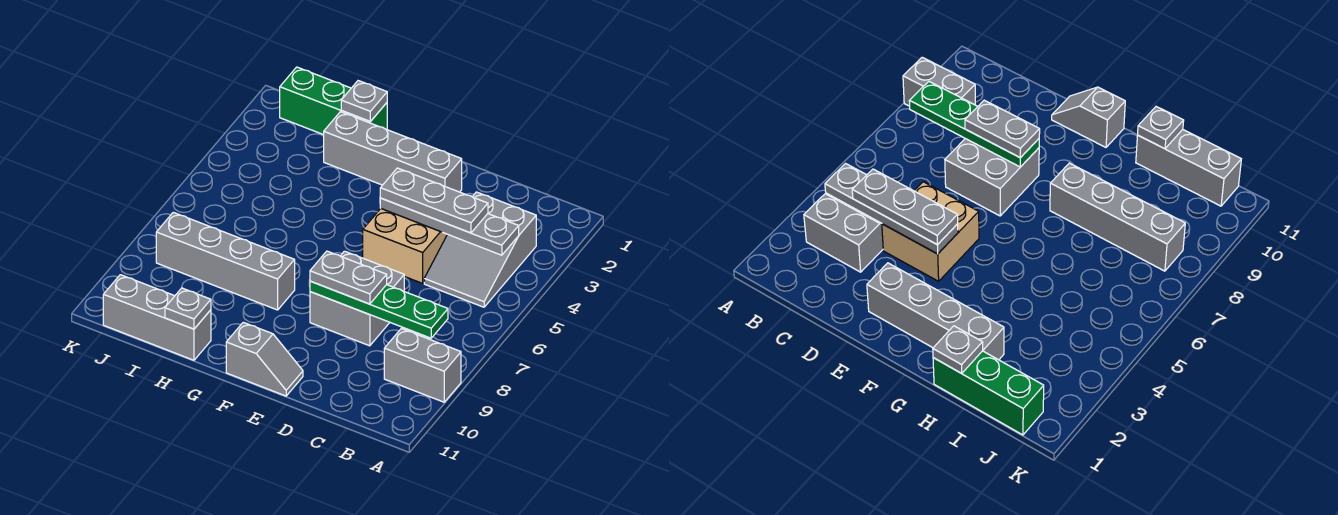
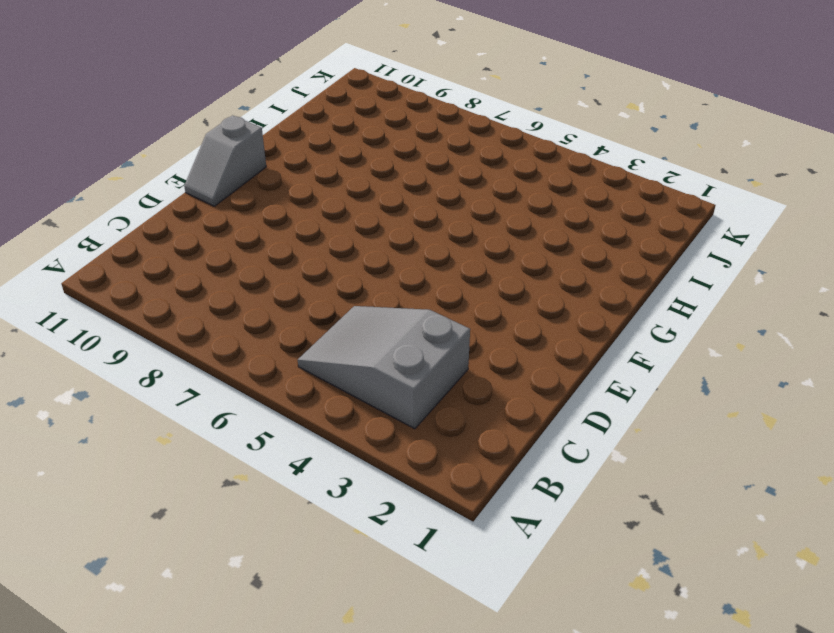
none -> grey 1x2 brick [384,329,461,402]
none -> tan 2x2 brick [363,209,447,283]
none -> grey 2x2 brick [310,251,404,346]

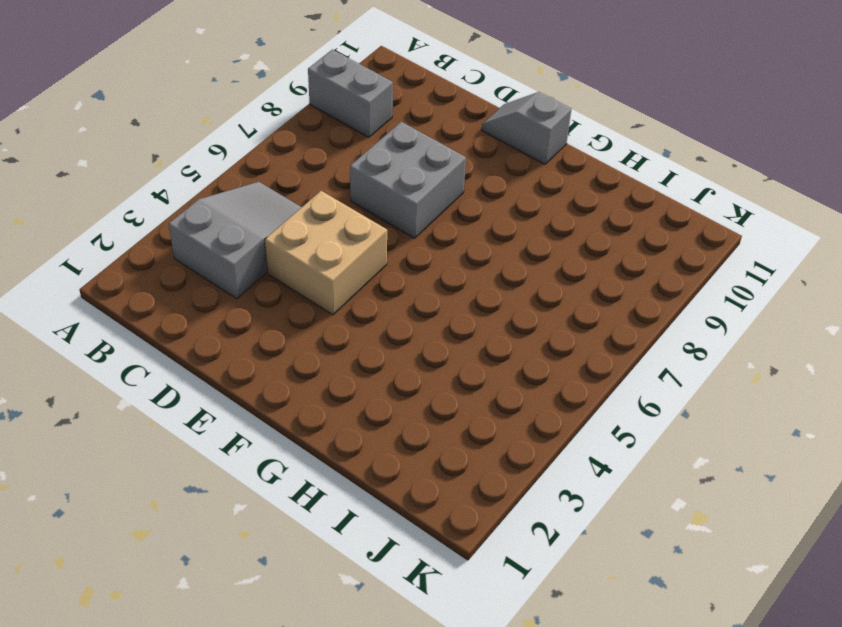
none -> grey 1x4 brick [324,112,462,192]
none -> grey 1x4 brick [156,212,295,310]
none -> green 1x3 brick [280,67,387,135]

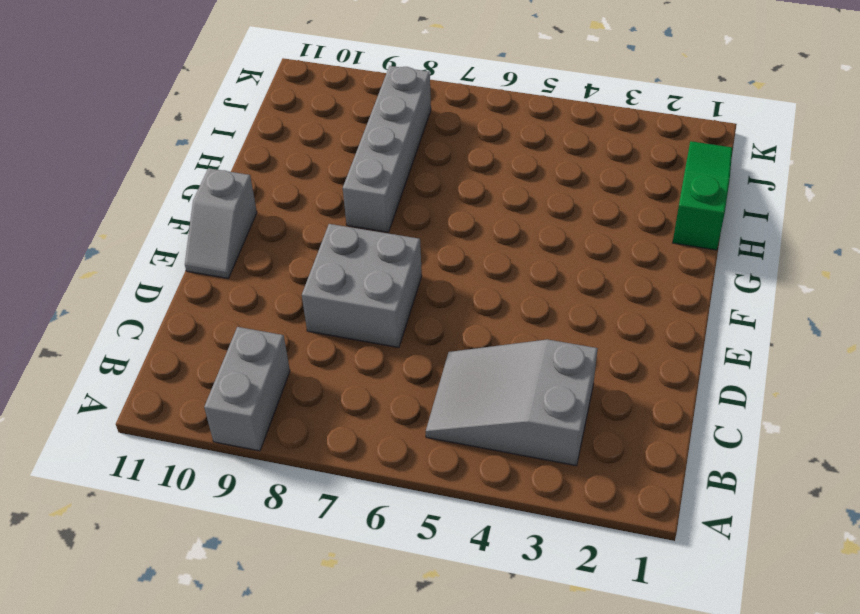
green 1x3 slope [673,141,732,250] -> green 1x3 brick [280,67,387,135]
none -> tan 2x2 brick [363,209,447,283]
none -> grey 1x4 brick [324,112,462,192]
none -> grey 1x3 brick [103,275,211,360]

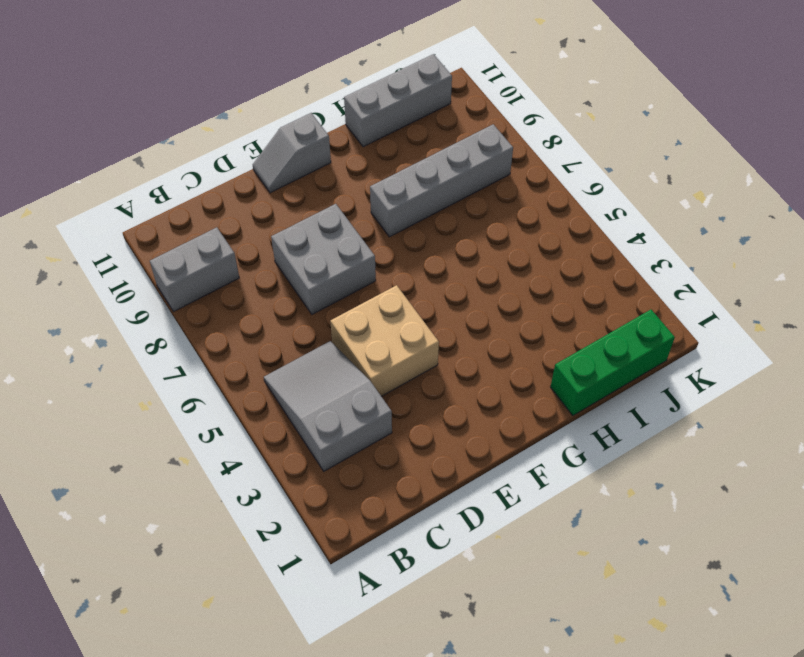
none -> grey 1x4 brick [324,112,462,192]
none -> grey 1x4 plate [380,198,519,255]
none -> green 1x4 plate [310,281,448,338]

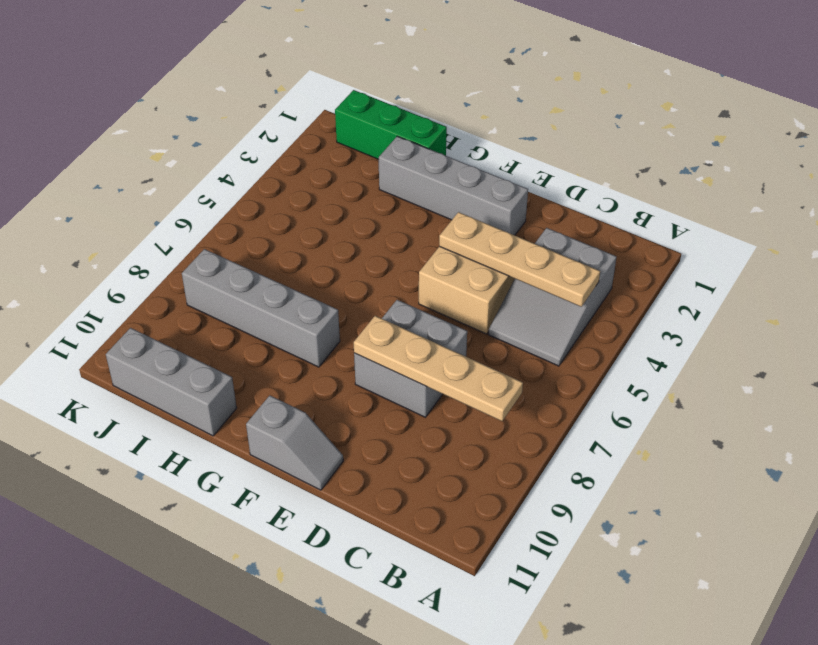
tan 1x4 plate [439,212,600,307] -> grey 1x4 plate [380,198,519,255]
tan 1x4 plate [354,316,523,421] -> green 1x4 plate [310,281,448,338]
none -> grey 1x2 brick [384,329,461,402]
none -> grey 1x1 plate [341,81,387,122]
none -> grey 1x1 plate [165,288,211,329]

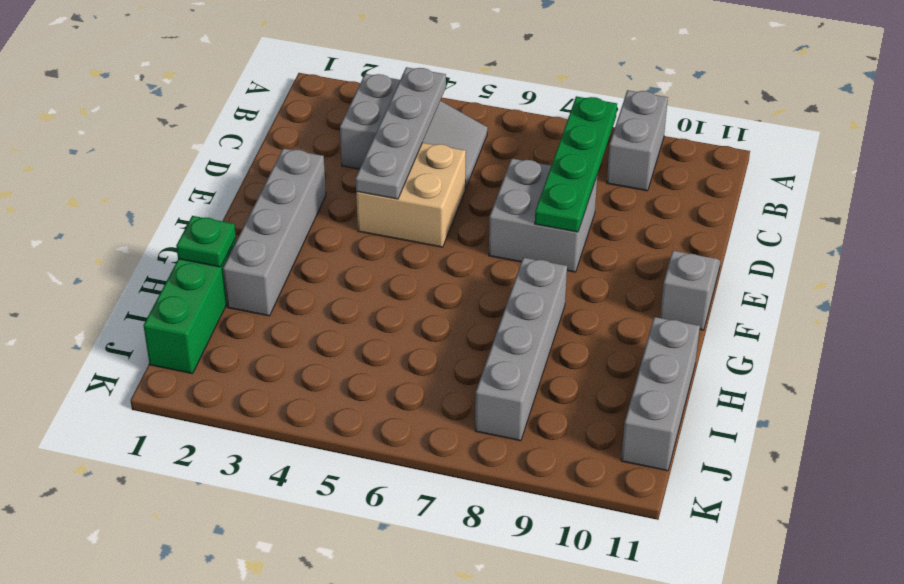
green 1x1 plate [176,216,236,267] -> grey 1x1 plate [341,81,387,122]
none -> grey 1x1 plate [165,288,211,329]
none -> grey 1x3 plate [380,168,488,233]
none -> grey 1x2 plate [310,251,387,304]

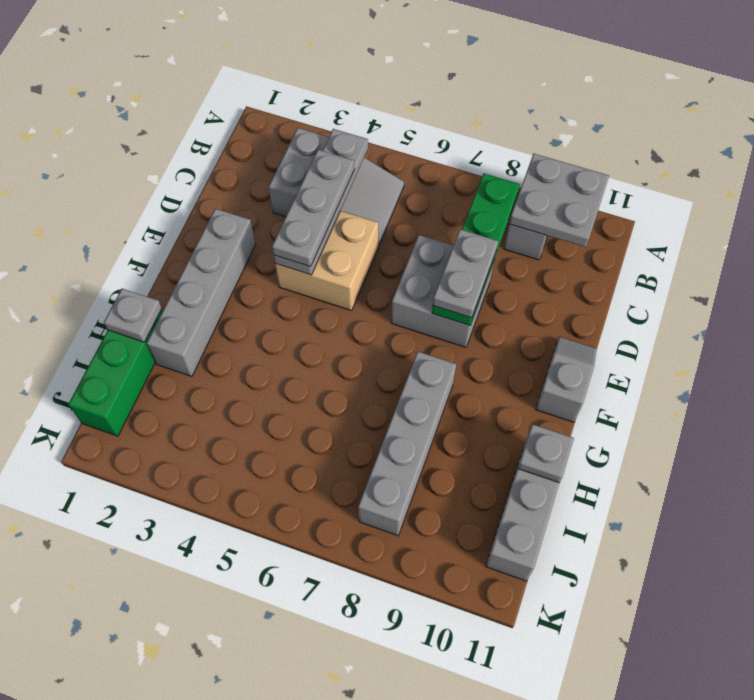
grey 2x2 plate [509,154,609,247] -> none

